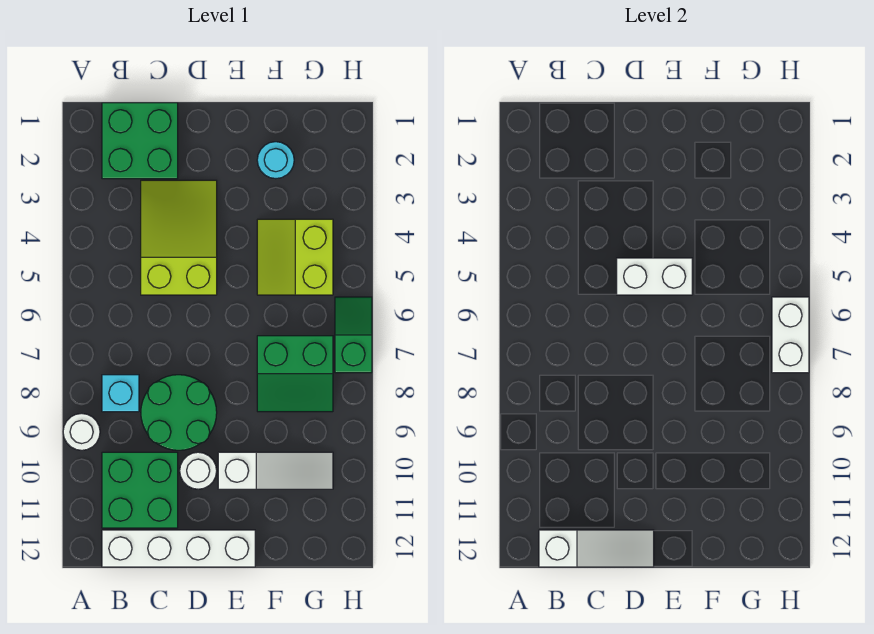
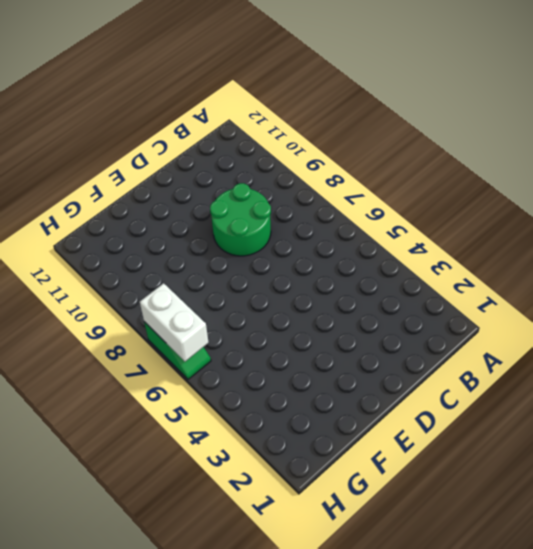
none -> white 1x1 round brick [63,413,100,450]
none -> green 2x2 brick [102,103,178,179]
none -> cyan 1x1 brick [102,375,139,412]

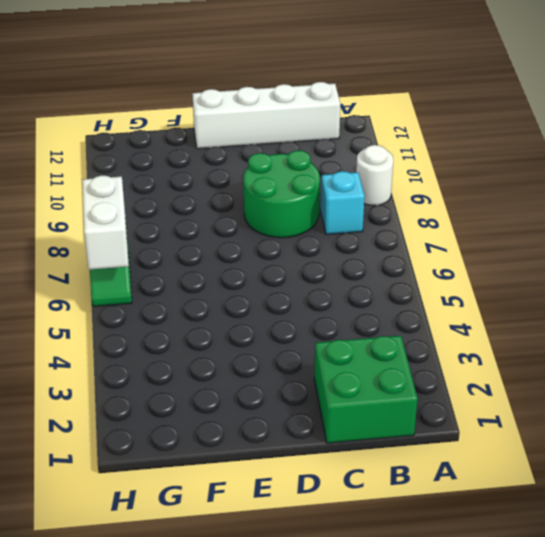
none -> green 2x2 brick [102,452,178,528]
none -> lime 2x3 slope [141,180,217,295]
none -> white 1x1 round brick [180,452,217,489]

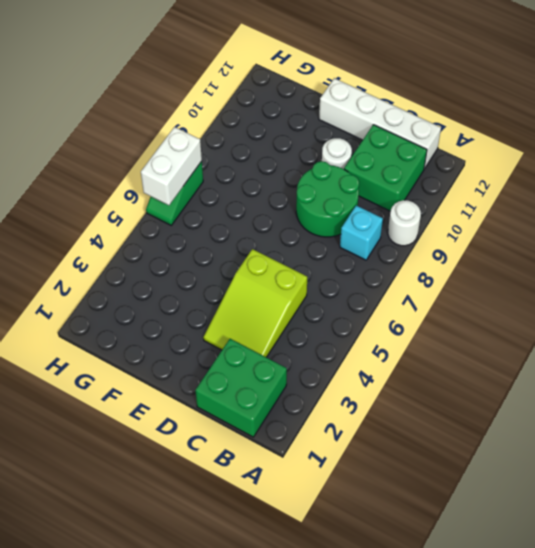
none -> white 1x3 slope [218,452,333,489]
none -> cyan 1x1 round brick [257,142,294,179]
none -> lime 2x2 slope [257,219,333,295]

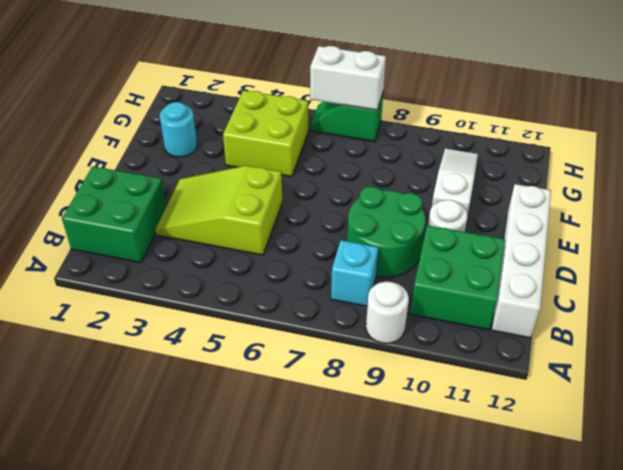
lime 2x2 brick [223,90,309,177] -> lime 2x2 slope [257,219,333,295]
none -> green 2x2 slope [257,336,333,412]
none -> white 1x3 slope [539,530,654,567]
none -> white 1x2 brick [617,258,692,295]

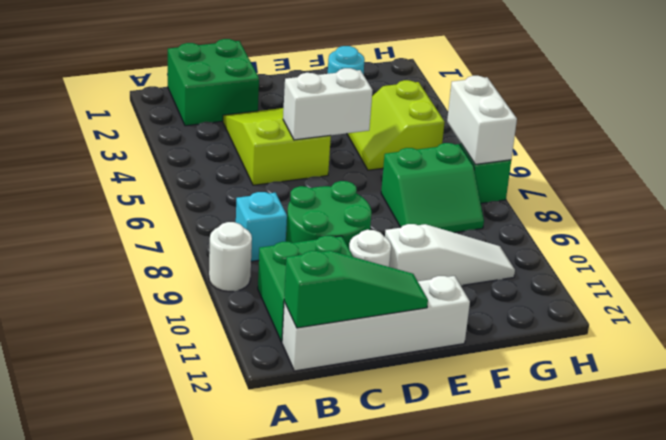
green 1x3 slope [284,251,428,328] -> white 1x3 slope [539,530,654,567]

